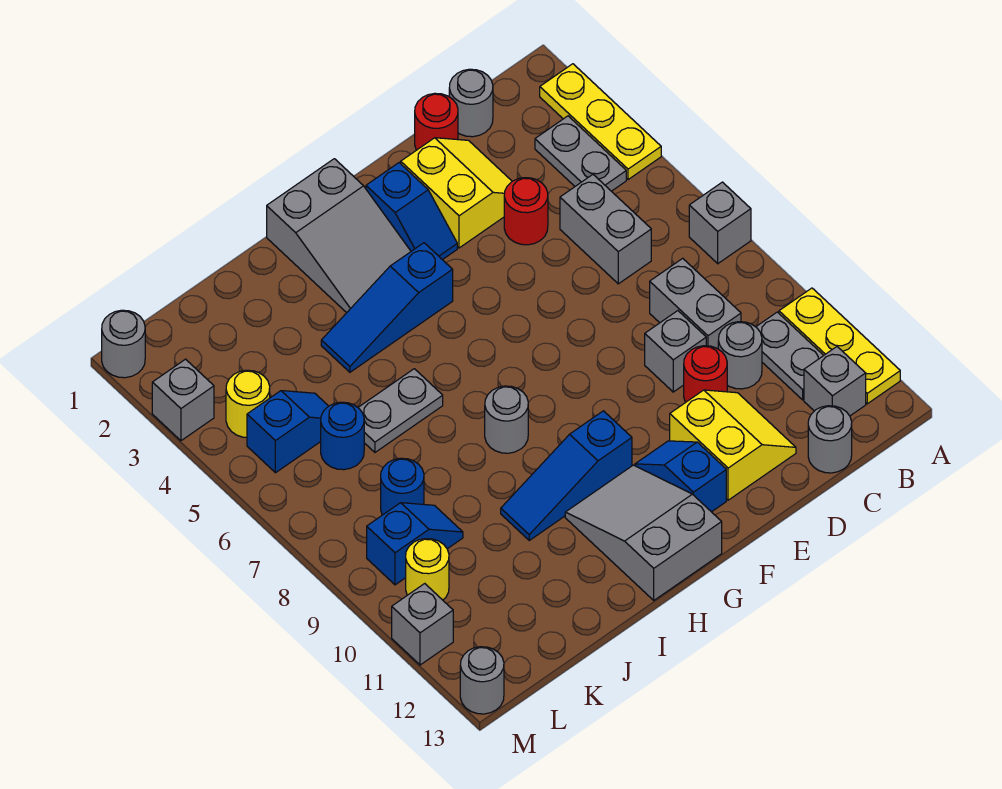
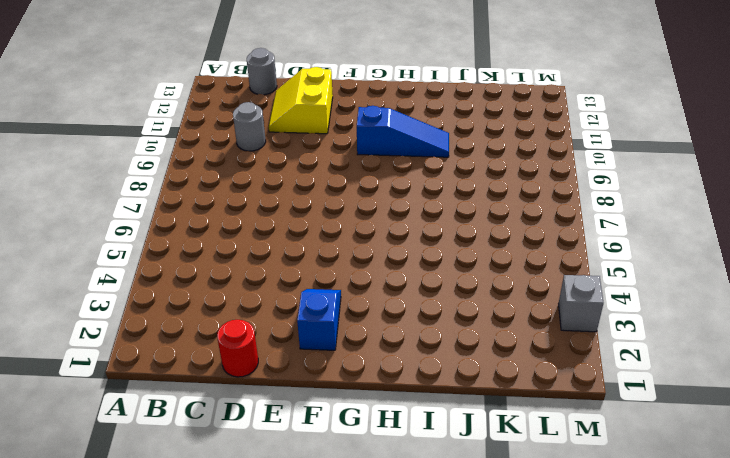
none -> yellow 1x3 plate [540,64,661,180]
none -> grey 1x1 brick [689,182,751,264]
none -> yellow 1x3 plate [779,288,900,404]
none -> grey 1x2 plate [535,116,626,191]

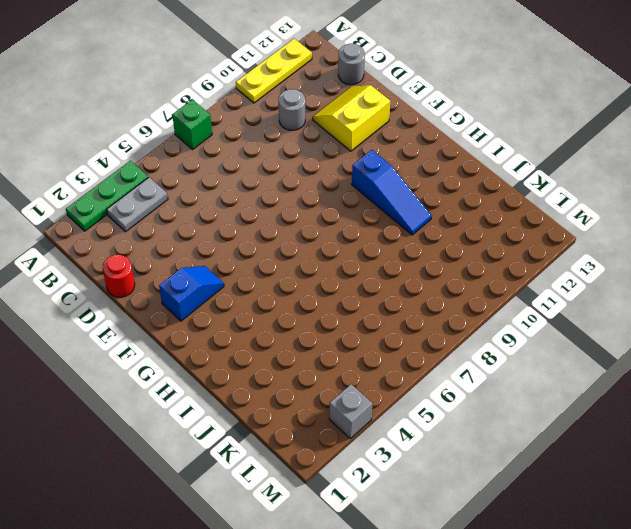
green 1x3 plate [66,161,148,231] -> yellow 1x3 plate [540,64,661,180]
green 1x1 brick [172,99,212,149] -> grey 1x1 brick [689,182,751,264]
none -> grey 1x2 plate [756,312,824,400]
none -> grey 1x1 brick [804,347,866,416]
none -> grey 1x1 round brick [449,69,493,137]
none -> grey 1x2 brick [560,175,651,284]

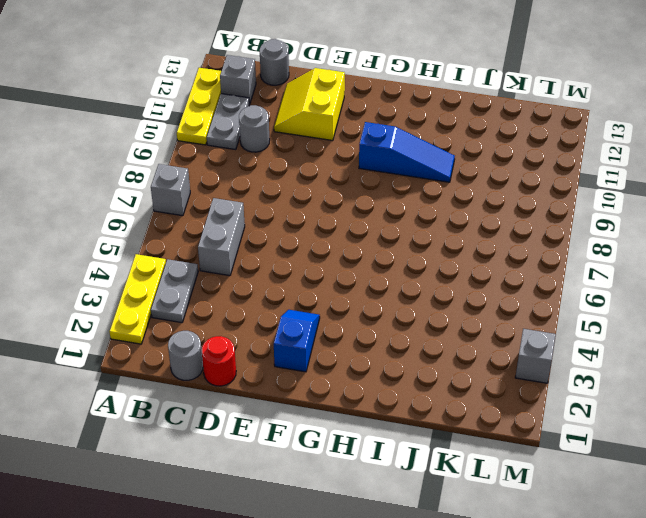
none -> grey 1x2 brick [650,258,741,349]
none -> yellow 2x2 slope [401,138,512,248]
none -> red 1x1 round brick [504,178,548,245]
none -> grey 1x1 brick [645,311,706,392]

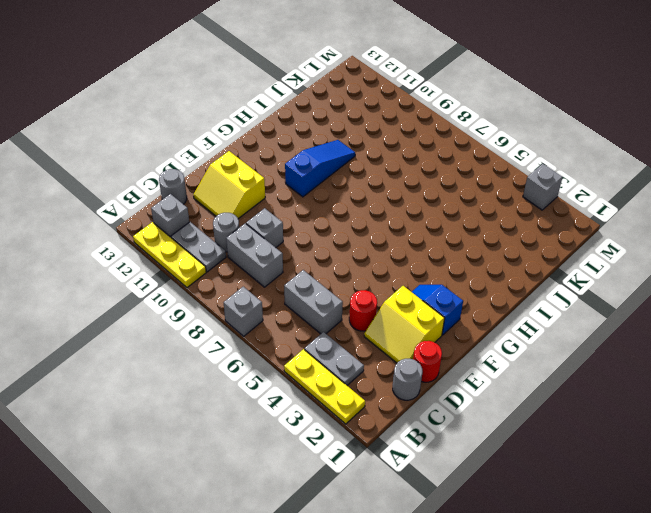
none -> red 1x1 round brick [684,346,727,402]
none -> blue 1x2 slope [635,441,726,512]
none -> grey 2x3 slope [267,159,411,313]
none -> blue 1x3 slope [321,243,453,372]

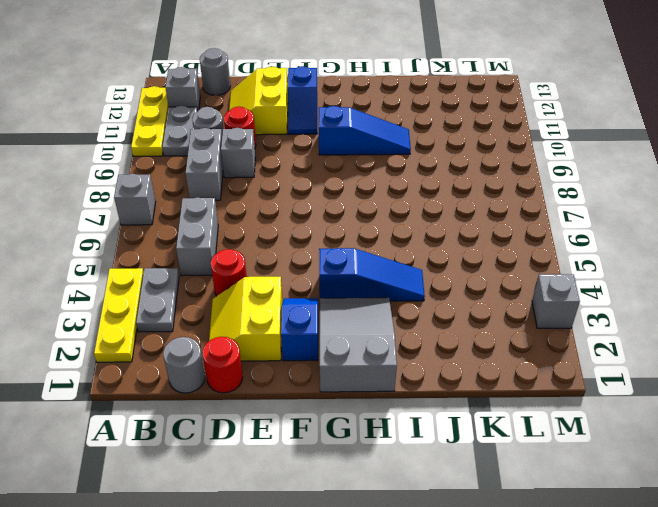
none -> grey 2x3 slope [565,465,722,600]
none -> grey 1x1 round brick [485,386,528,453]
none -> grey 1x2 plate [358,369,443,452]
none -> blue 1x2 slope [247,391,328,473]

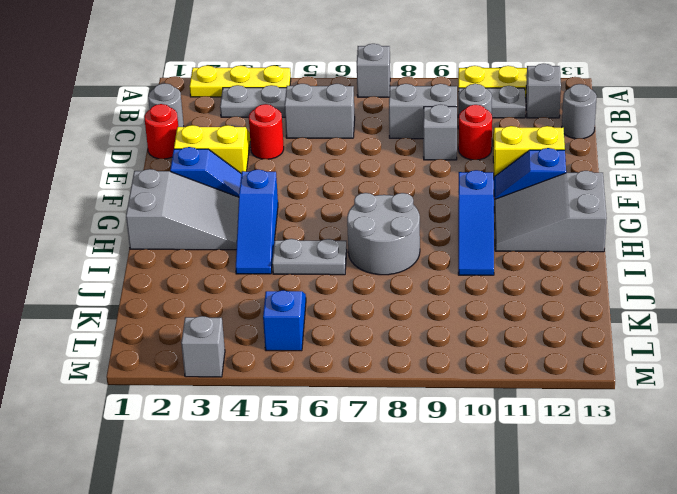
grey 2x2 round brick [347,193,420,275] -> grey 1x1 round brick [485,386,528,453]
grey 1x2 plate [272,239,347,275] -> grey 1x2 plate turned to [358,369,443,452]
none -> blue 1x1 round brick [321,402,364,470]
none -> blue 1x1 round brick [381,458,424,515]
none -> blue 1x2 slope [367,503,463,585]
none -> yellow 1x1 round brick [226,370,270,437]

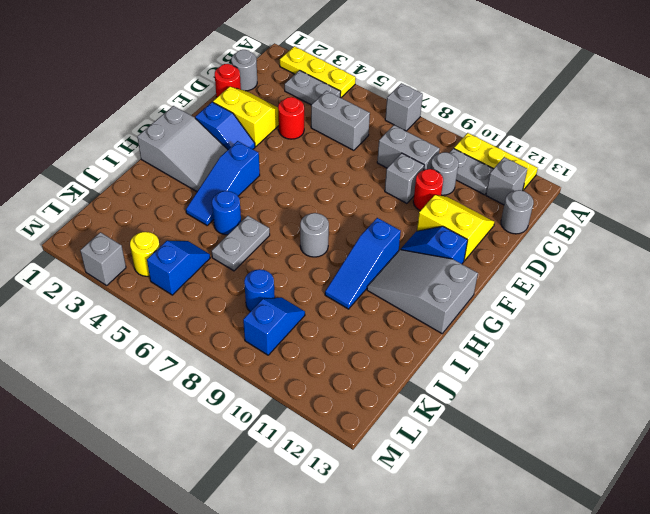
blue 1x1 round brick [212,191,241,235] -> blue 1x1 round brick moved to [321,402,364,470]
none -> yellow 1x1 round brick [406,539,449,600]
none -> grey 1x1 round brick [102,310,145,378]
none -> grey 1x1 brick [392,584,453,665]
none -> grey 1x1 round brick [460,647,504,714]

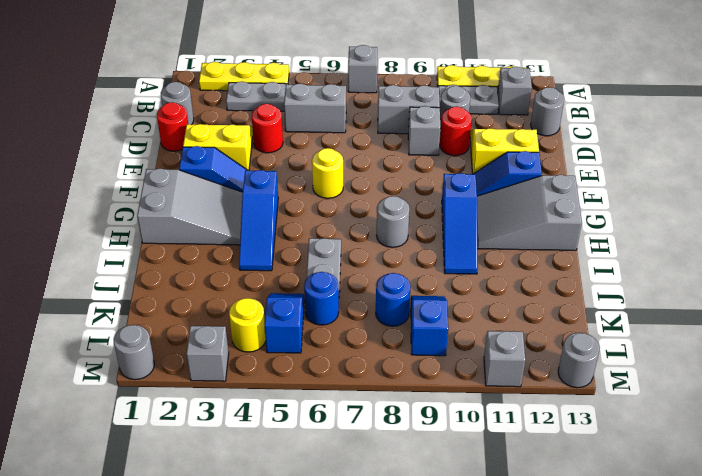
yellow 1x1 round brick [312,148,343,198] -> yellow 1x1 round brick moved to [406,539,449,600]

